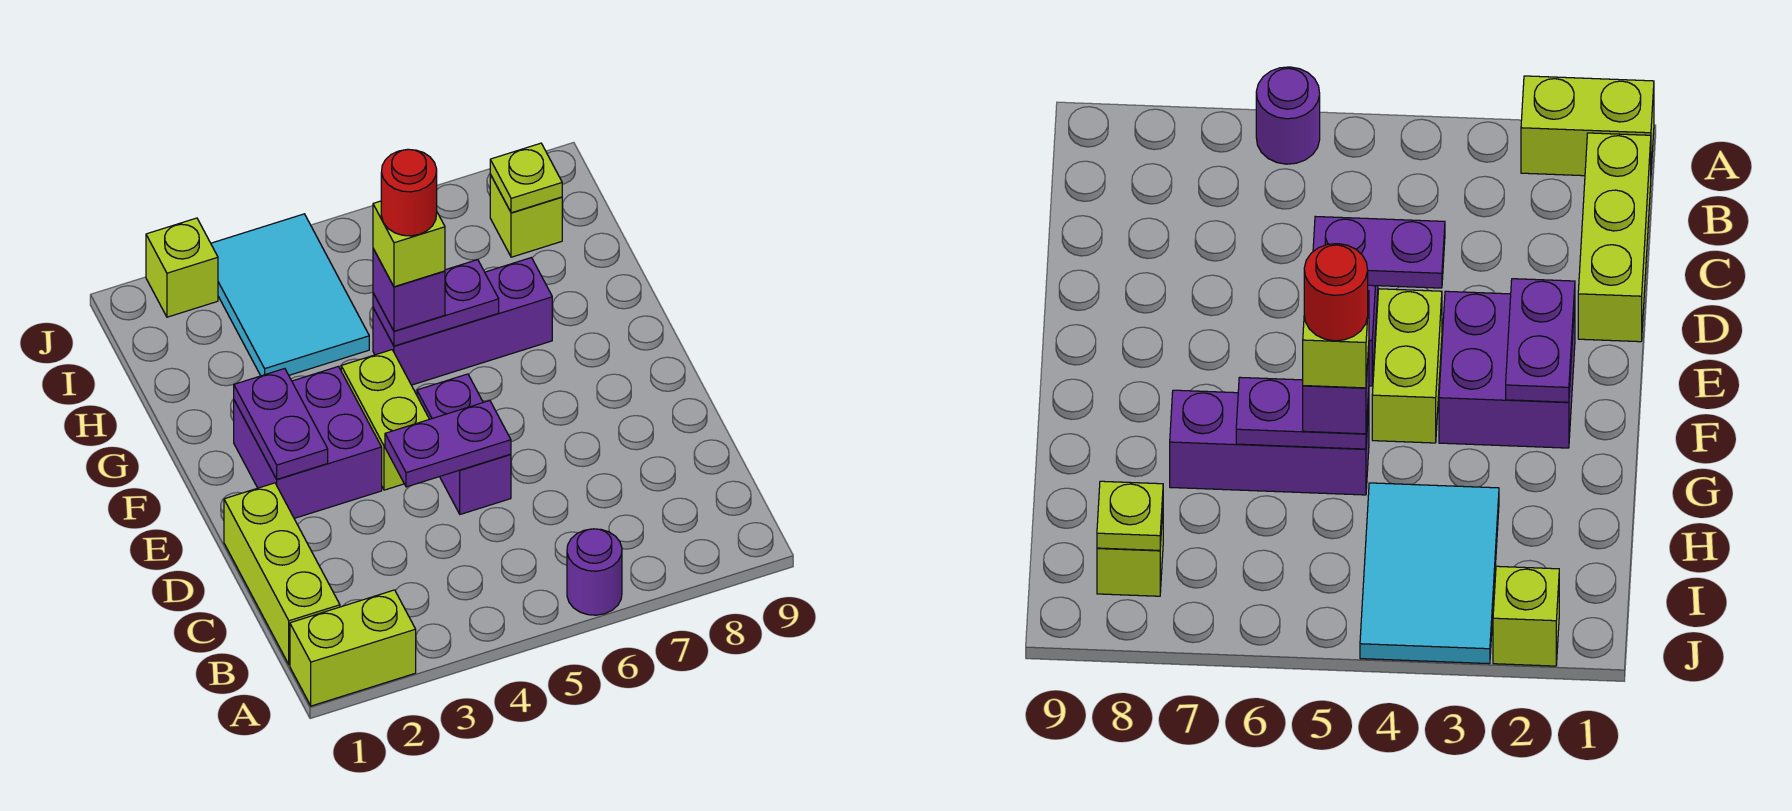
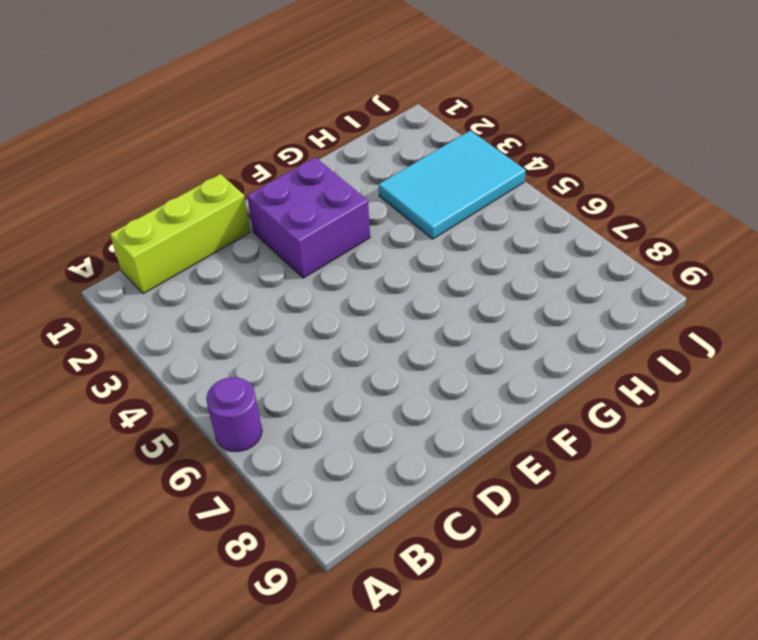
none -> lime 1x2 brick [290,590,416,706]
none -> purple 1x2 brick [417,374,511,514]
none -> lime 1x2 brick [341,350,429,490]

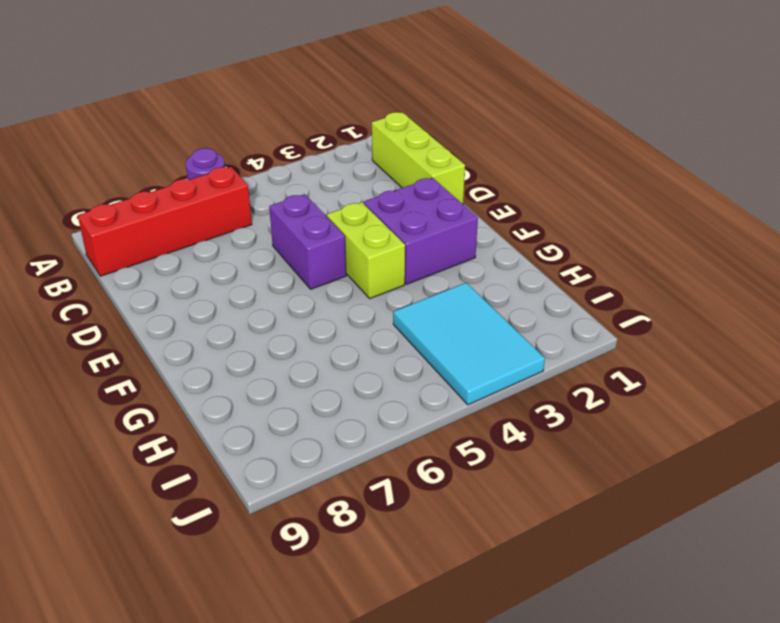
red 1x4 brick [78,167,252,276] -> none
none -> lime 1x2 brick [290,590,416,706]
none -> purple 1x3 brick [373,258,552,385]
none -> lime 1x1 brick [490,175,562,257]

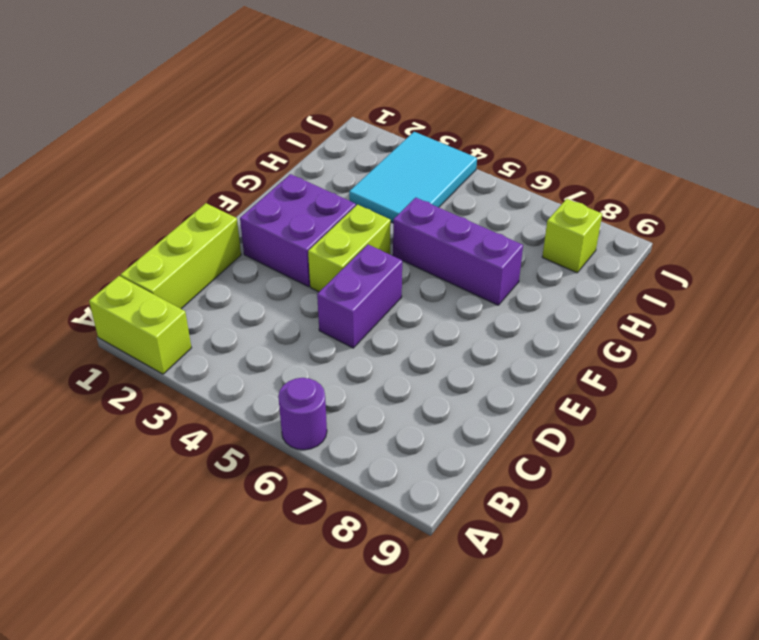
none -> lime 1x1 brick [146,218,218,317]
none -> purple 1x2 plate [385,401,511,487]
none -> purple 1x2 plate [234,369,328,479]

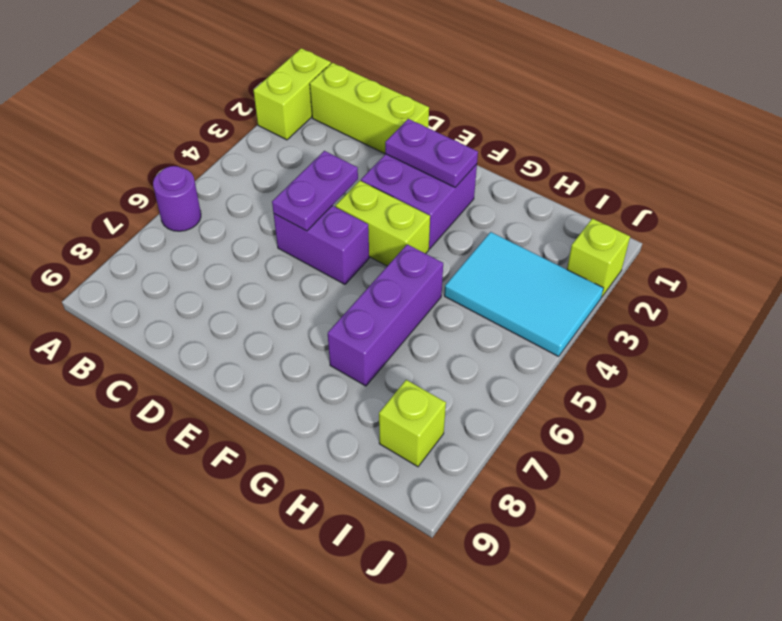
none -> purple 1x2 plate [373,260,499,346]
none -> lime 1x1 plate [490,143,562,213]
none -> purple 1x1 brick [373,249,445,331]

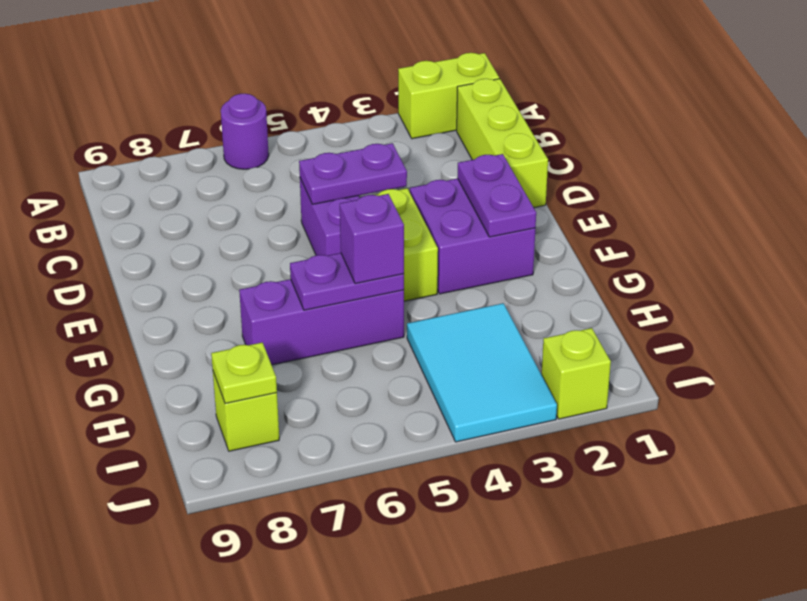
none -> lime 1x1 brick [373,201,445,287]
none -> red 1x1 round brick [381,149,437,236]

